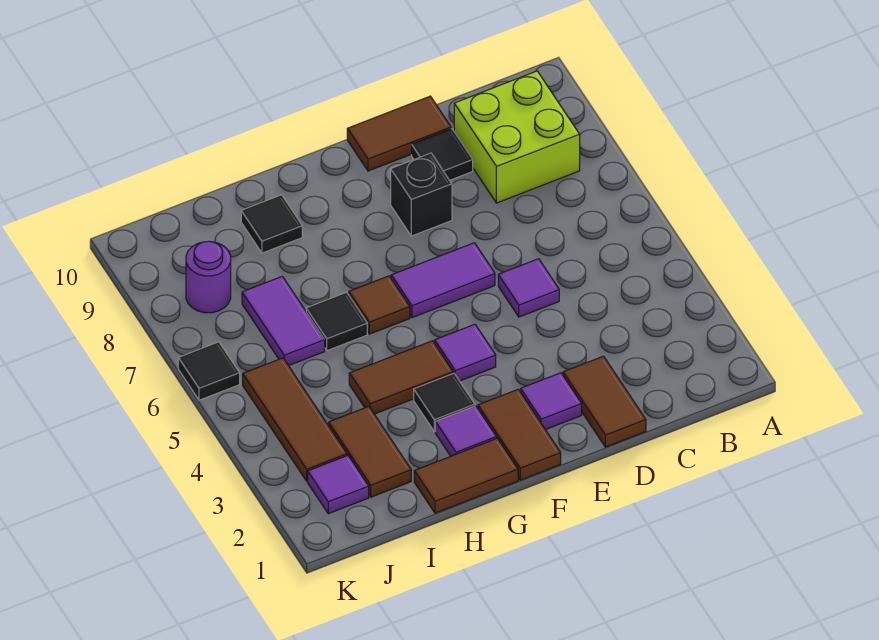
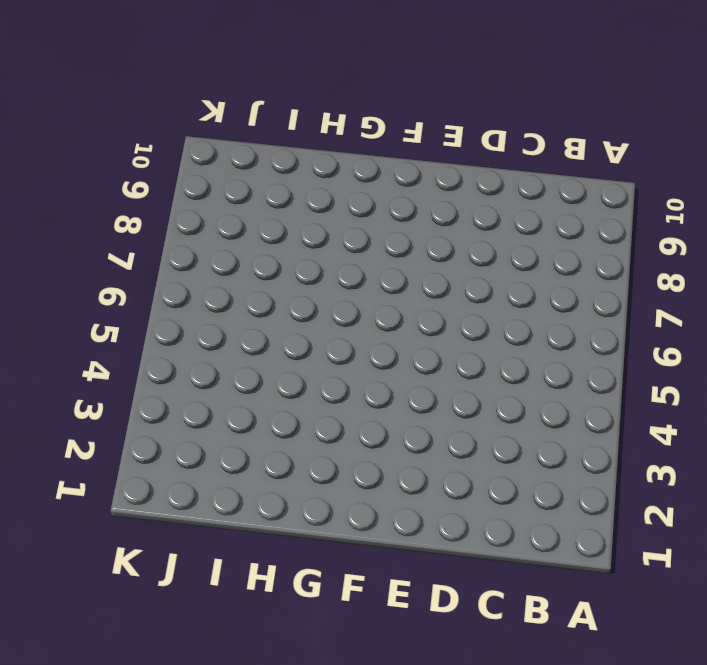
none -> lime 2x2 brick [454,71,580,203]
none -> brown 1x2 tile [563,356,646,447]
none -> purple 1x1 tile [498,259,559,317]

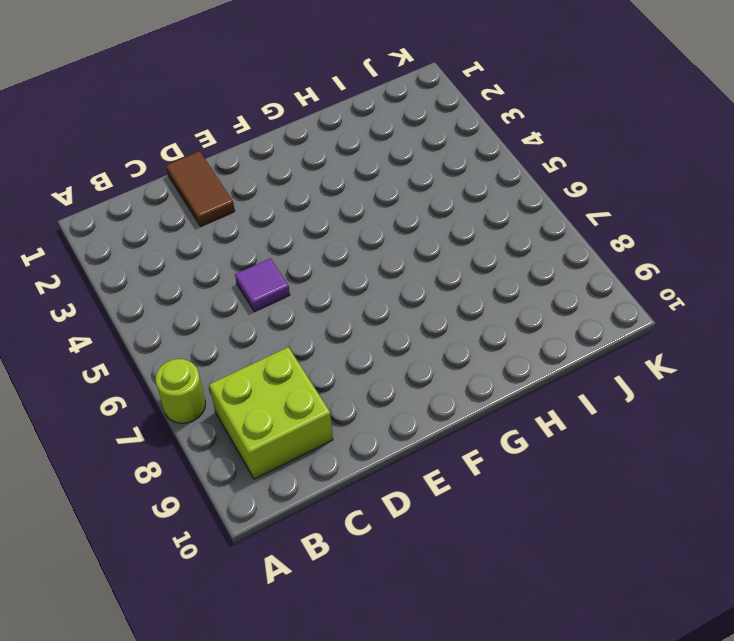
lime 1x1 round brick [155,359,205,423] -> none
none -> black 1x1 tile [412,129,473,180]
none -> brown 1x2 tile [347,96,451,171]
none -> purple 1x1 tile [521,373,582,430]

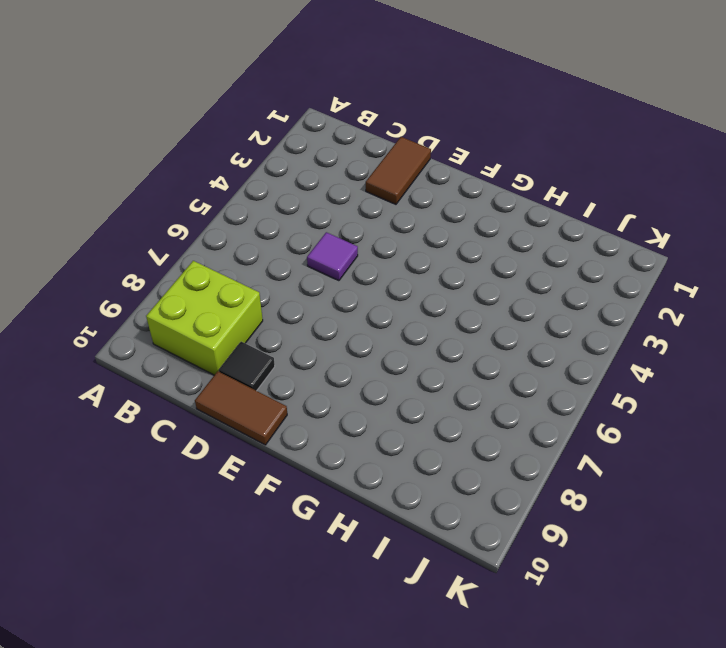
none -> purple 1x1 tile [521,373,582,430]
none -> purple 1x2 tile [391,243,495,318]
none -> black 1x1 brick [391,153,452,236]

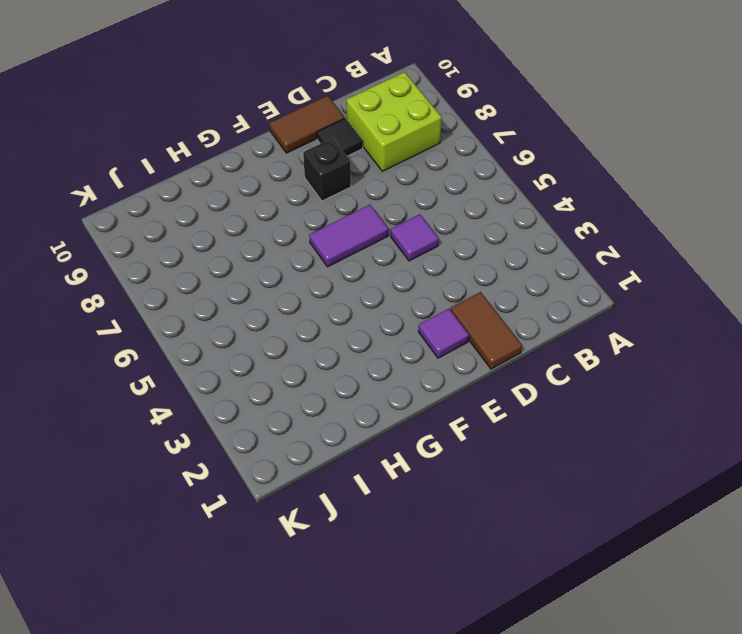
none -> brown 1x2 tile [478,389,561,480]
none -> purple 1x1 tile [435,324,496,381]
none -> brown 1x2 tile [414,438,518,513]

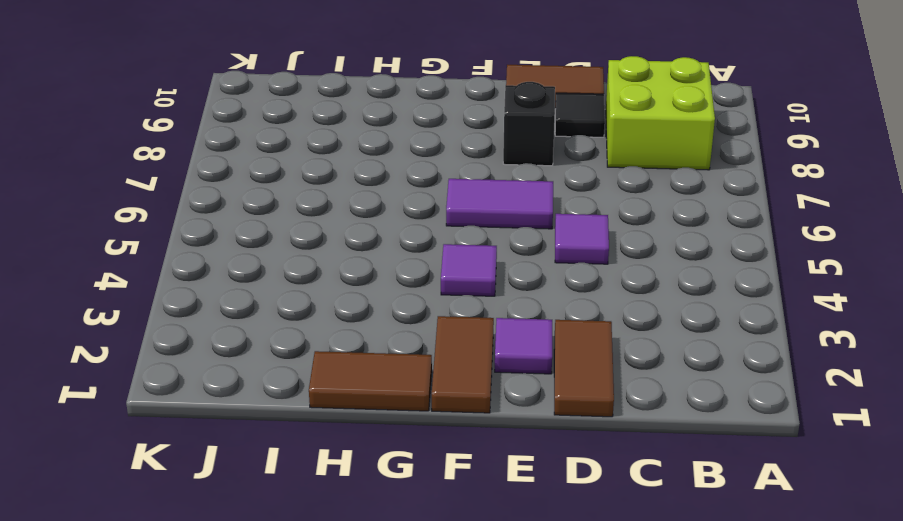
none -> purple 1x1 tile [435,406,497,456]
none -> black 1x1 tile [414,373,475,432]
none -> brown 1x2 tile [349,341,453,414]

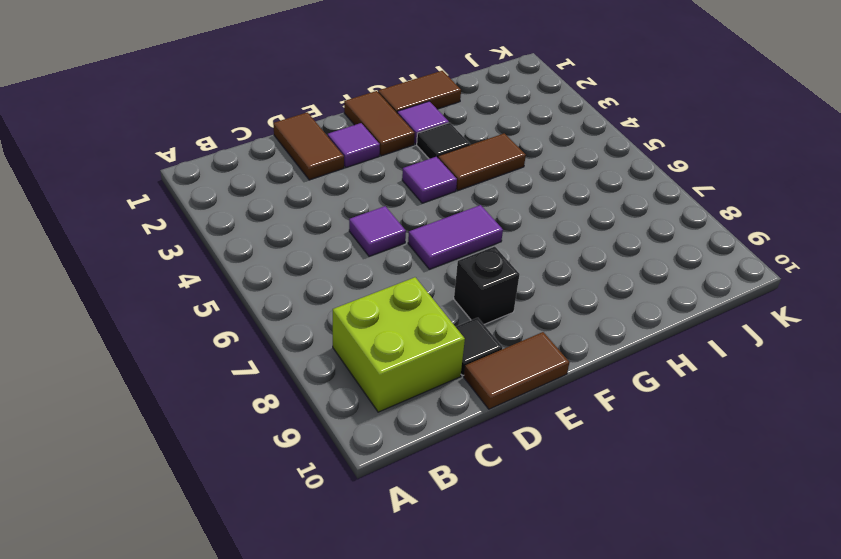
none -> brown 1x1 tile [349,276,410,334]
none -> black 1x1 tile [306,292,367,351]
none -> black 1x1 tile [241,195,302,253]

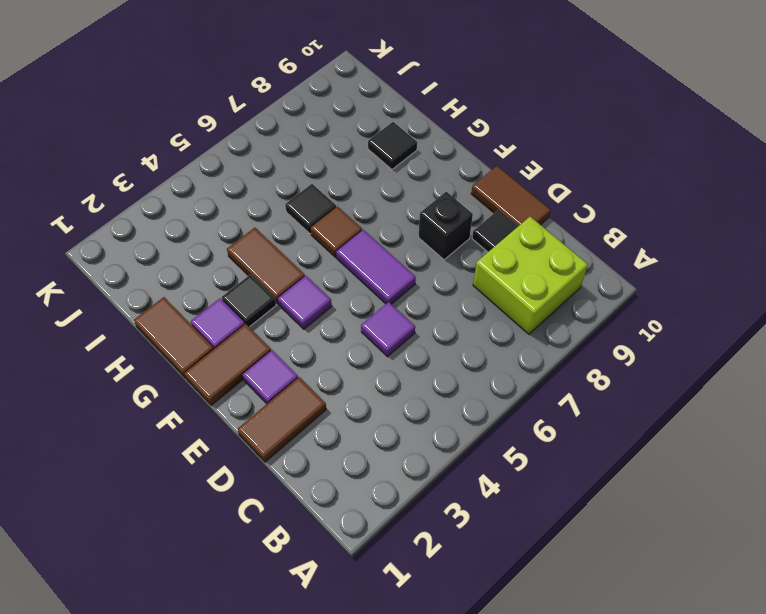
none -> brown 1x2 tile [329,406,411,497]
none -> purple 1x2 tile [242,276,325,366]
none -> purple 1x1 tile [308,456,369,514]

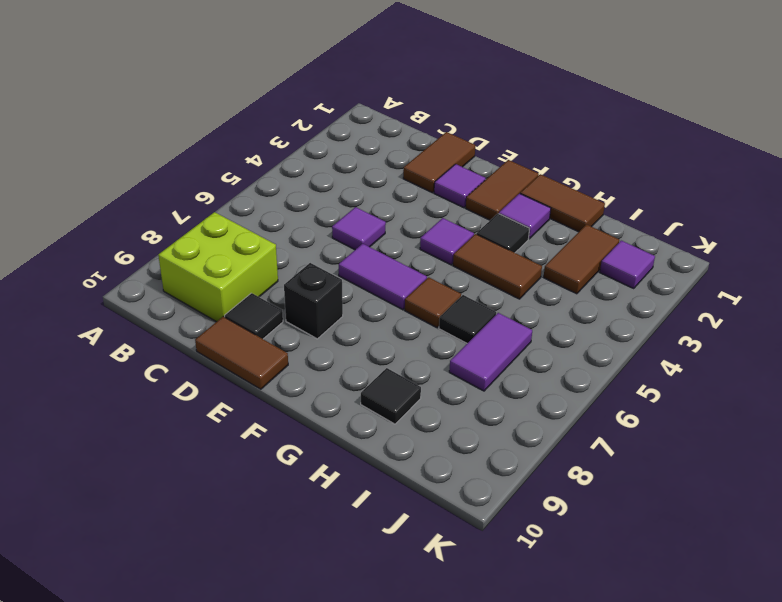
none -> brown 1x3 tile [243,358,347,481]
none -> purple 1x1 round brick [186,241,231,313]
none -> black 1x1 tile [178,342,240,400]

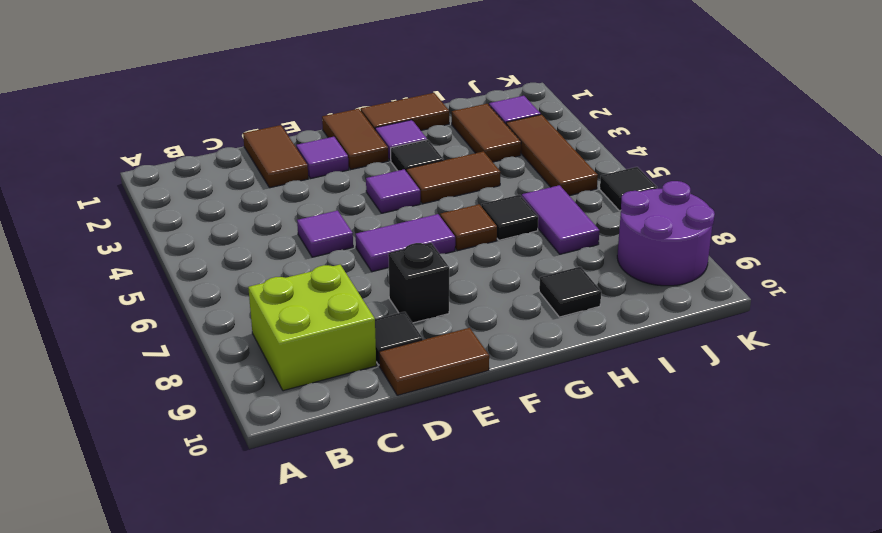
purple 2x2 round brick [617,181,715,286] -> purple 1x1 round brick [186,241,231,313]

